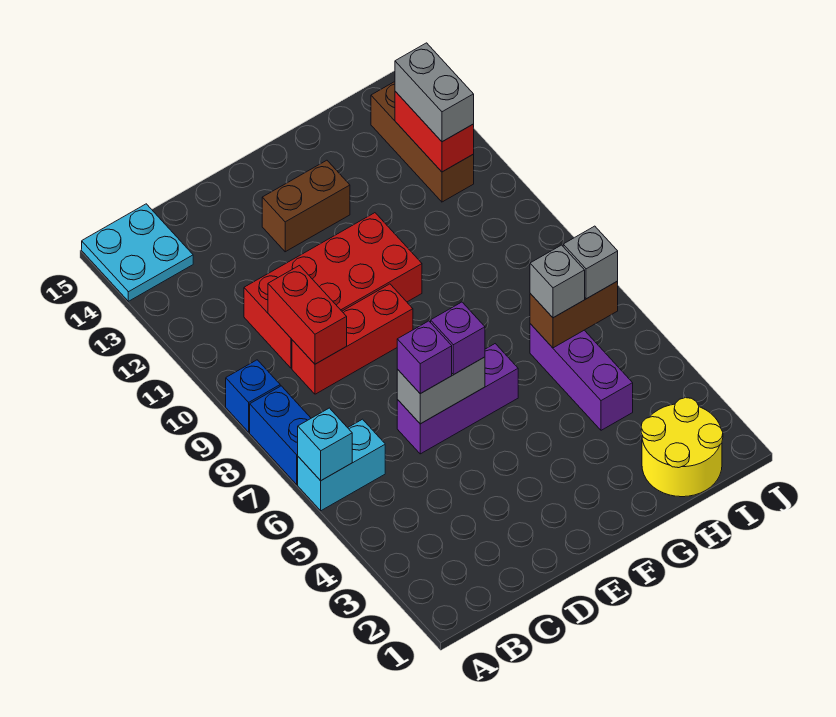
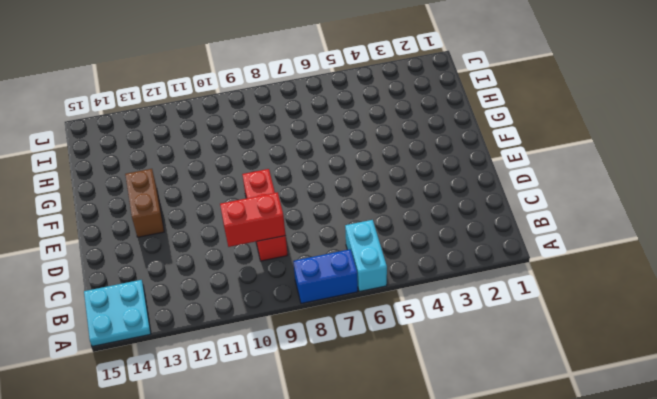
none -> blue 1x1 brick [226,360,280,432]
none -> red 2x4 brick [244,213,422,368]
none -> purple 1x3 brick [397,344,518,454]

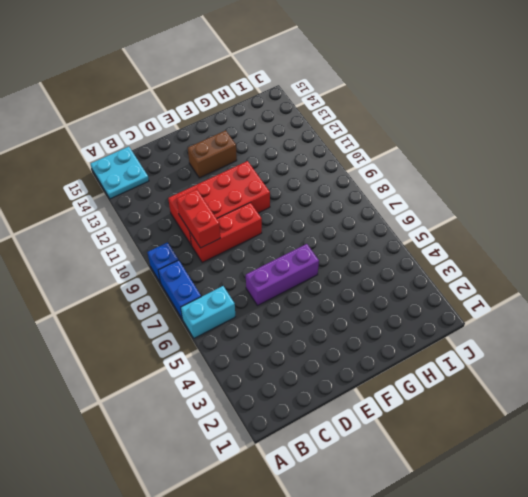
none -> yellow 2x2 round brick [641,398,723,497]
none -> purple 1x3 brick [530,324,633,430]
none -> brown 1x3 brick [371,82,474,202]

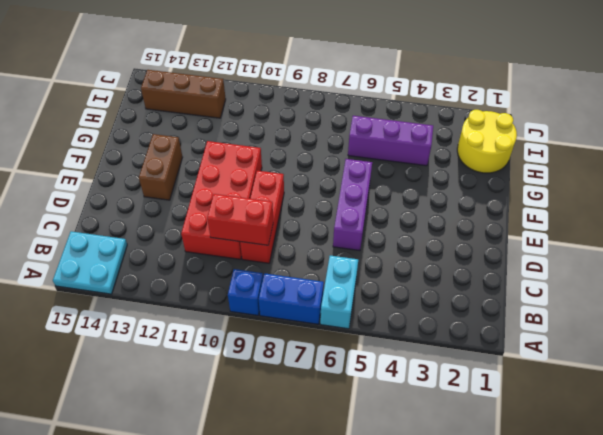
none -> cyan 1x1 brick [298,408,352,481]
none -> grey 1x2 brick [397,357,485,424]
none -> brown 1x2 brick [530,281,618,348]

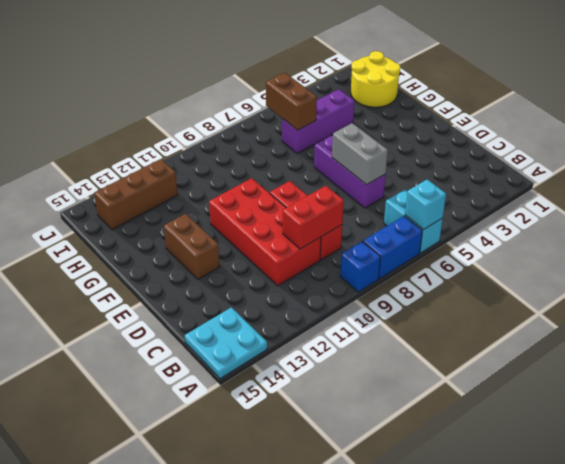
none -> red 1x2 brick [395,91,474,172]
none -> purple 1x1 brick [397,321,452,394]
none -> purple 1x1 brick [431,302,485,375]

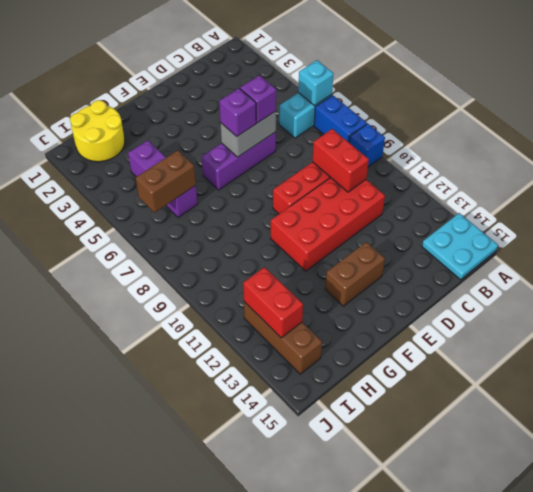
none -> grey 1x1 brick [530,245,585,318]
none -> grey 1x1 brick [563,226,618,299]
none -> grey 1x2 brick [395,43,474,142]

